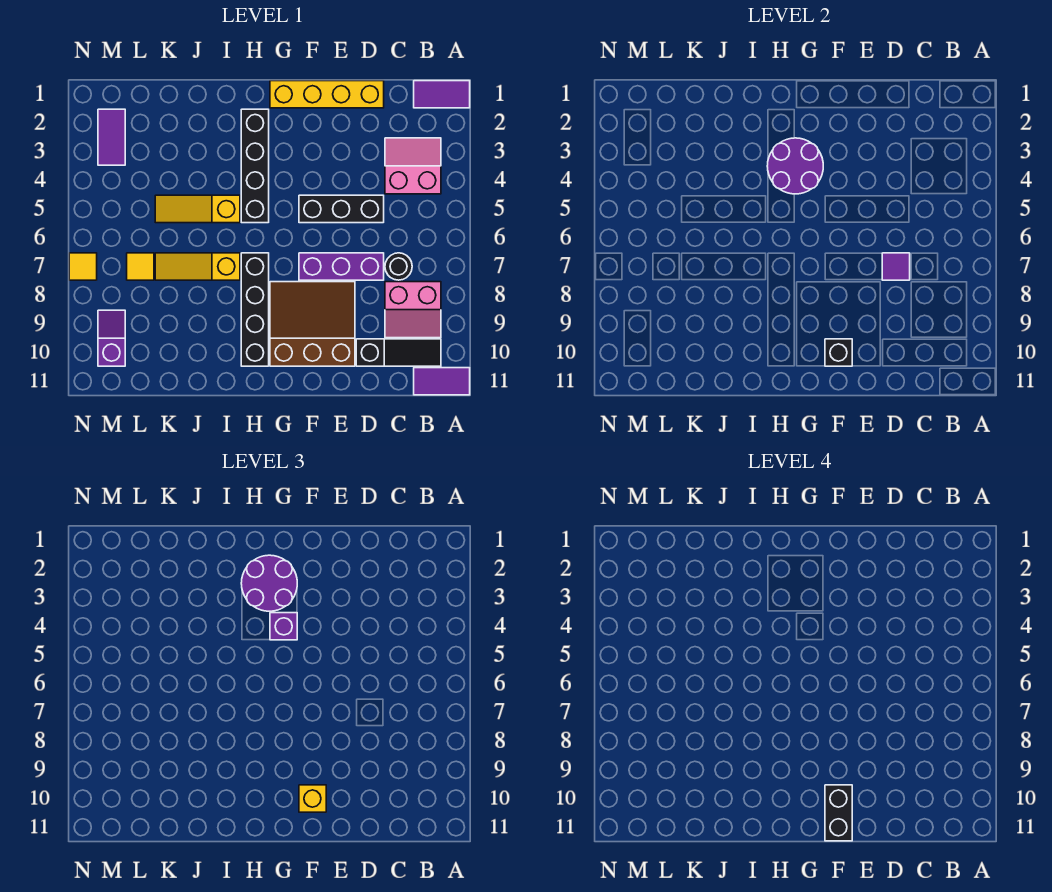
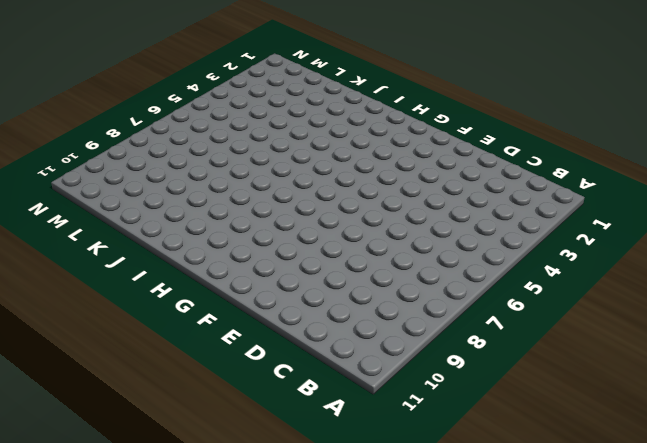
none -> purple 1x2 tile [414,81,470,108]
none -> purple 1x2 tile [414,368,470,395]
none -> pink 2x2 slope [385,138,441,194]

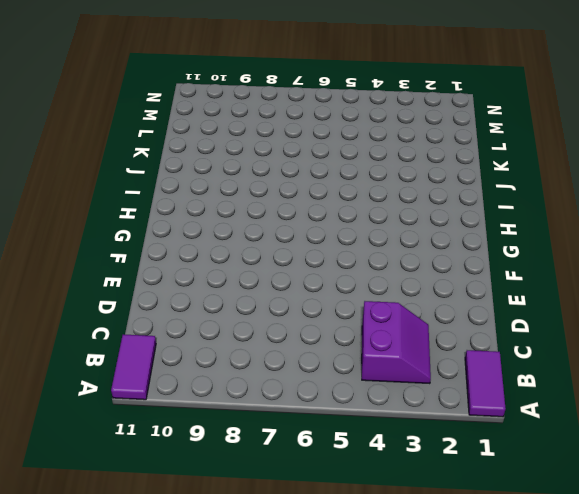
purple 2x2 slope [362,301,431,384] -> pink 2x2 slope [385,138,441,194]
none -> pink 2x2 slope [385,282,441,338]
none -> black 1x3 slope [356,339,441,366]
none -> black 1x1 round brick [385,253,412,280]

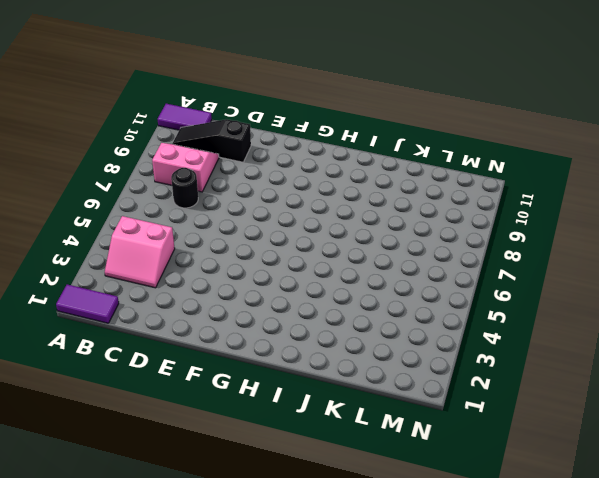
none -> yellow 1x4 brick [270,81,384,108]
none -> black 1x3 brick [299,195,384,223]
none -> purple 1x3 brick [299,253,384,280]

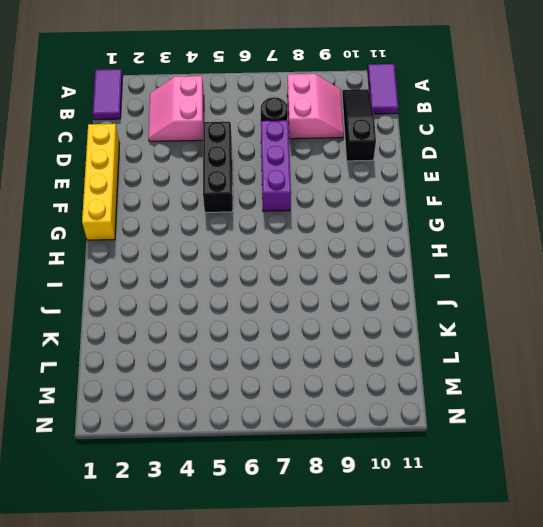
none -> brown 3x3 slope [270,282,355,366]
none -> black 1x4 brick [241,109,269,223]
none -> black 1x4 brick [241,253,269,366]

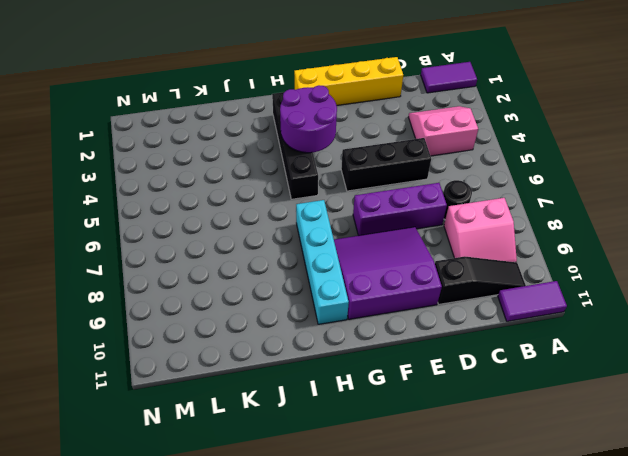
purple 3x3 slope [334,227,442,319] -> brown 3x3 slope [270,282,355,366]
cyan 1x4 brick [296,200,349,324] -> black 1x4 brick [241,253,269,366]
none -> yellow 1x3 slope [155,195,240,223]
none -> yellow 1x3 slope [155,253,240,280]
none -> yellow 1x1 tile [127,253,154,280]

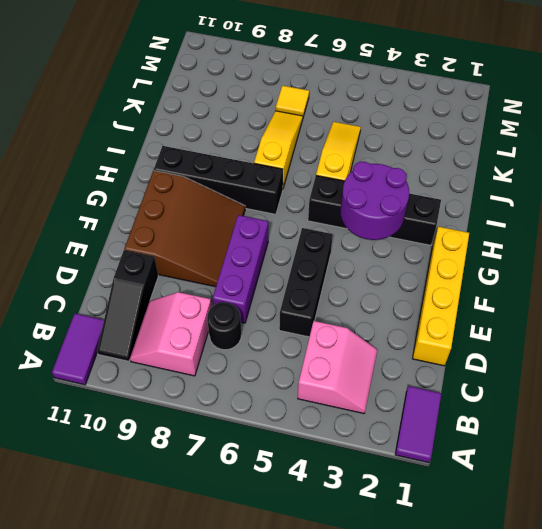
none -> purple 1x2 tile [98,109,125,165]
none -> purple 1x2 slope [98,310,125,366]
none -> yellow 1x1 tile [69,253,97,280]

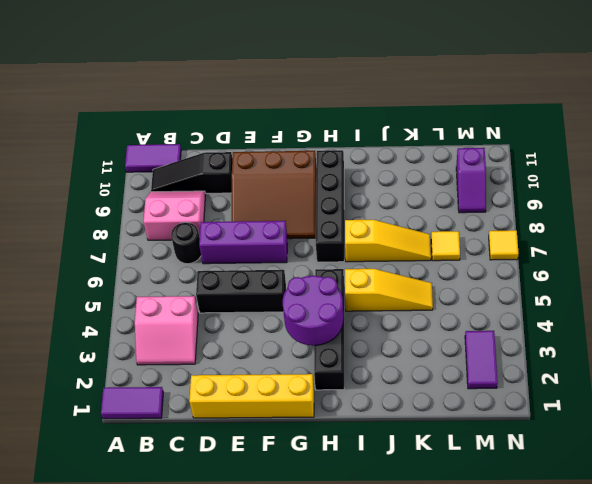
none -> purple 1x1 tile [882,253,910,280]
none -> black 1x1 brick [825,339,852,366]
none -> yellow 1x1 brick [299,785,326,812]

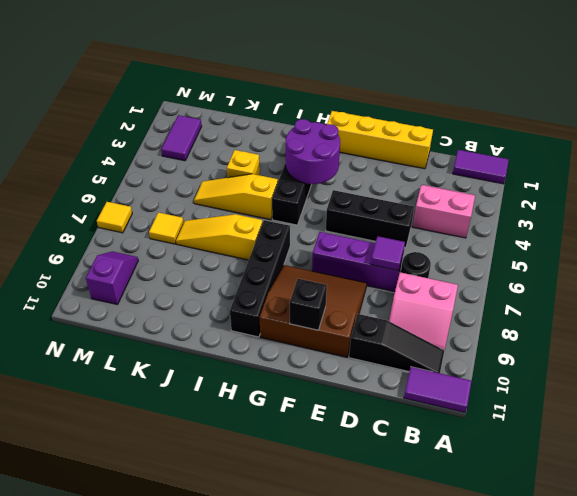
yellow 1x1 brick [227,150,260,178] -> yellow 1x1 brick moved to [299,785,326,812]
none -> purple 2x2 round brick [241,555,297,611]
none -> purple 1x1 brick [270,613,297,640]
none -> black 1x2 brick [825,785,852,841]

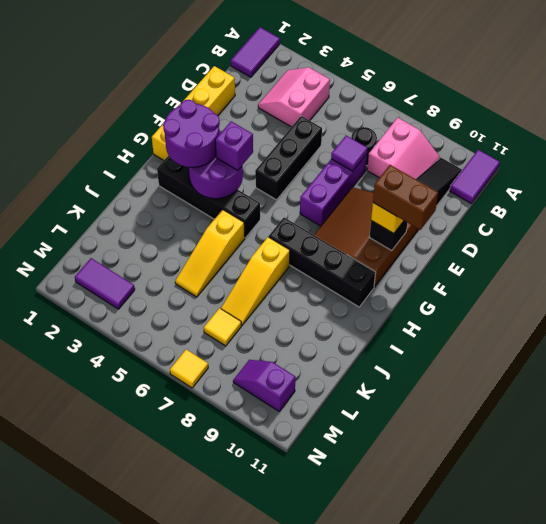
brown 1x2 brick [373,165,438,230] -> black 1x2 brick [825,785,852,841]

